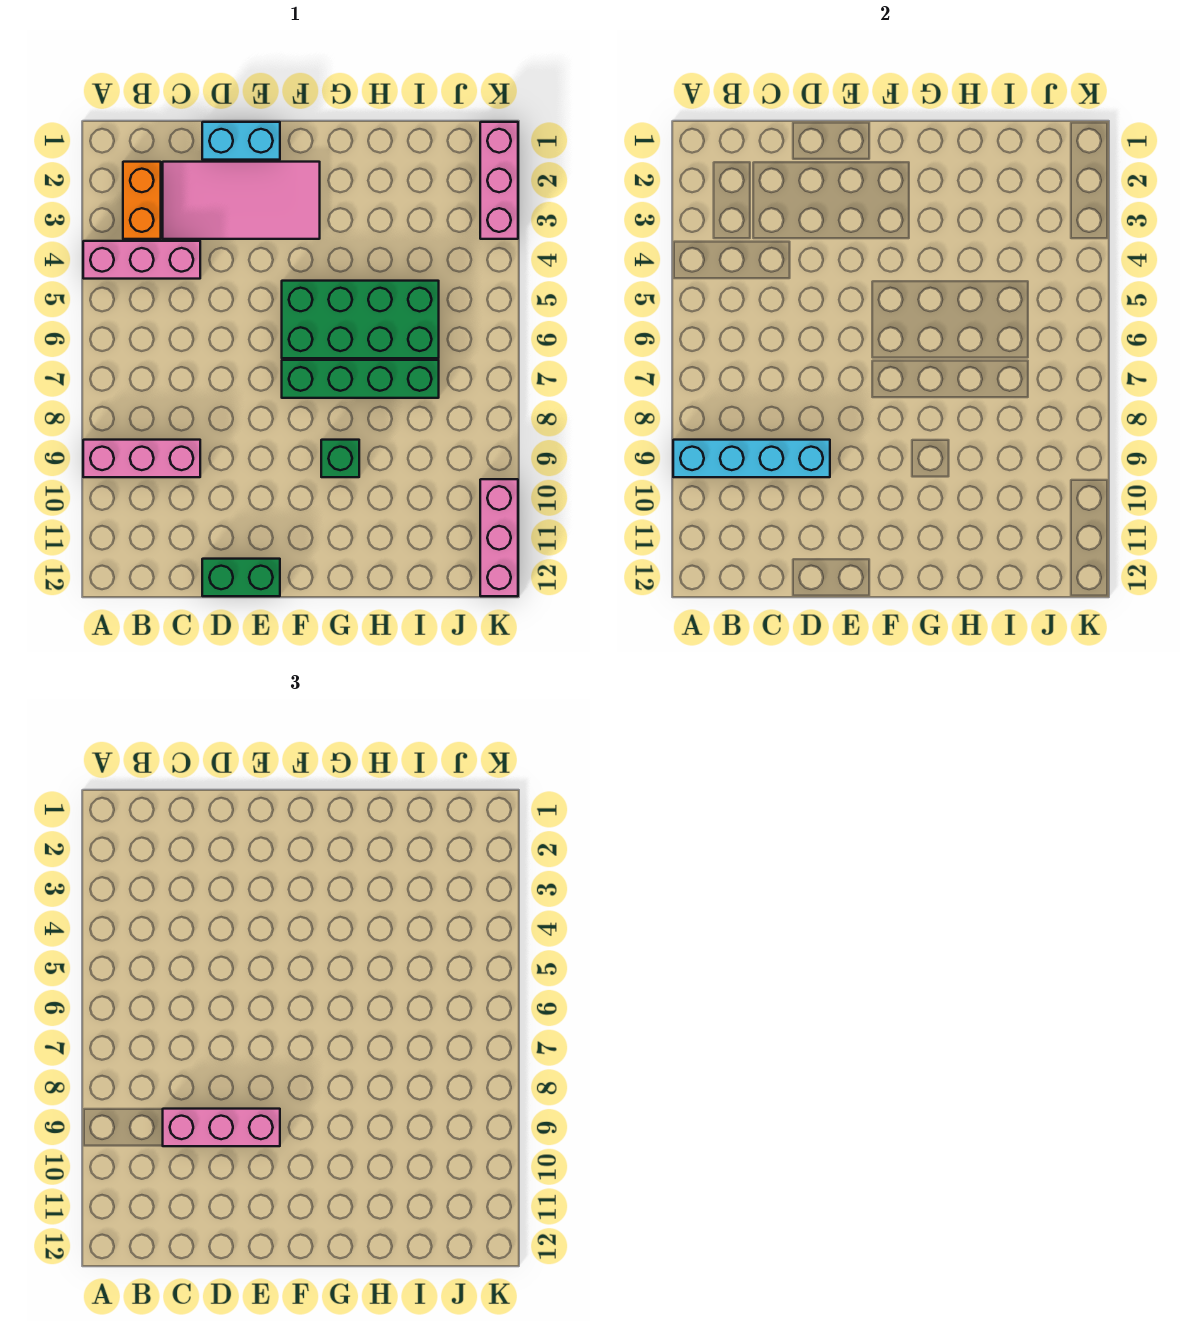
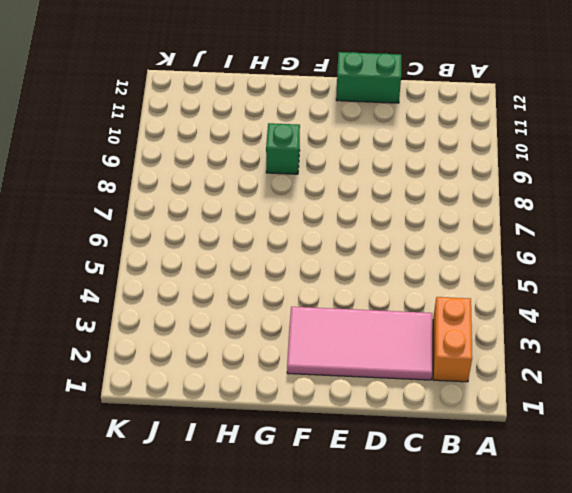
none -> pink 1x3 brick [83,241,200,279]
none -> pink 1x3 brick [83,440,200,477]
none -> cyan 1x2 brick [202,122,280,160]

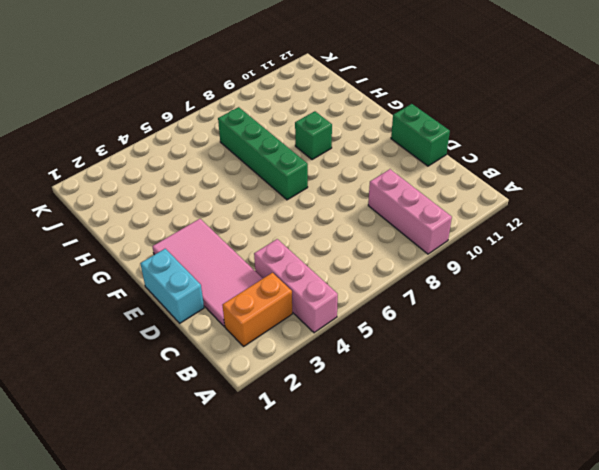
none -> green 2x4 brick [282,281,439,358]
none -> pink 1x3 brick [480,122,518,239]
none -> pink 1x3 brick [480,479,518,596]

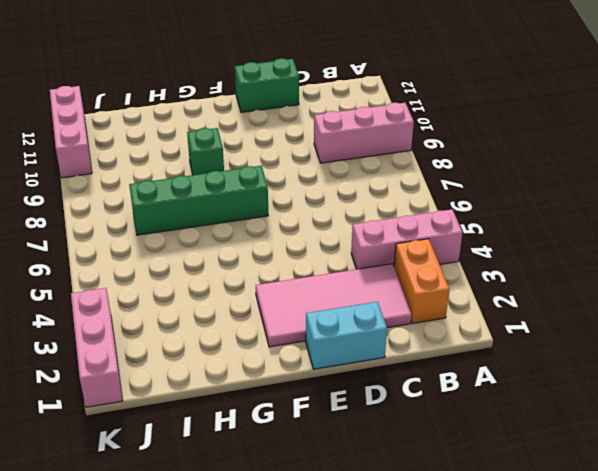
none -> green 2x4 brick [282,281,439,358]
none -> cyan 1x4 brick [673,440,830,477]
none -> pink 1x3 brick [163,1109,280,1146]

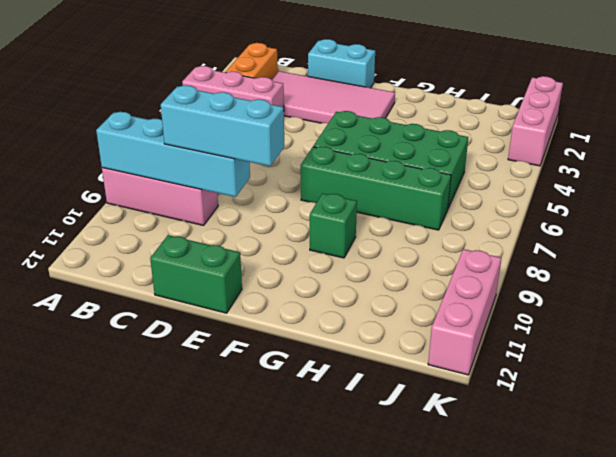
cyan 1x3 brick [161,85,284,166] -> pink 1x3 brick [163,1109,280,1146]

